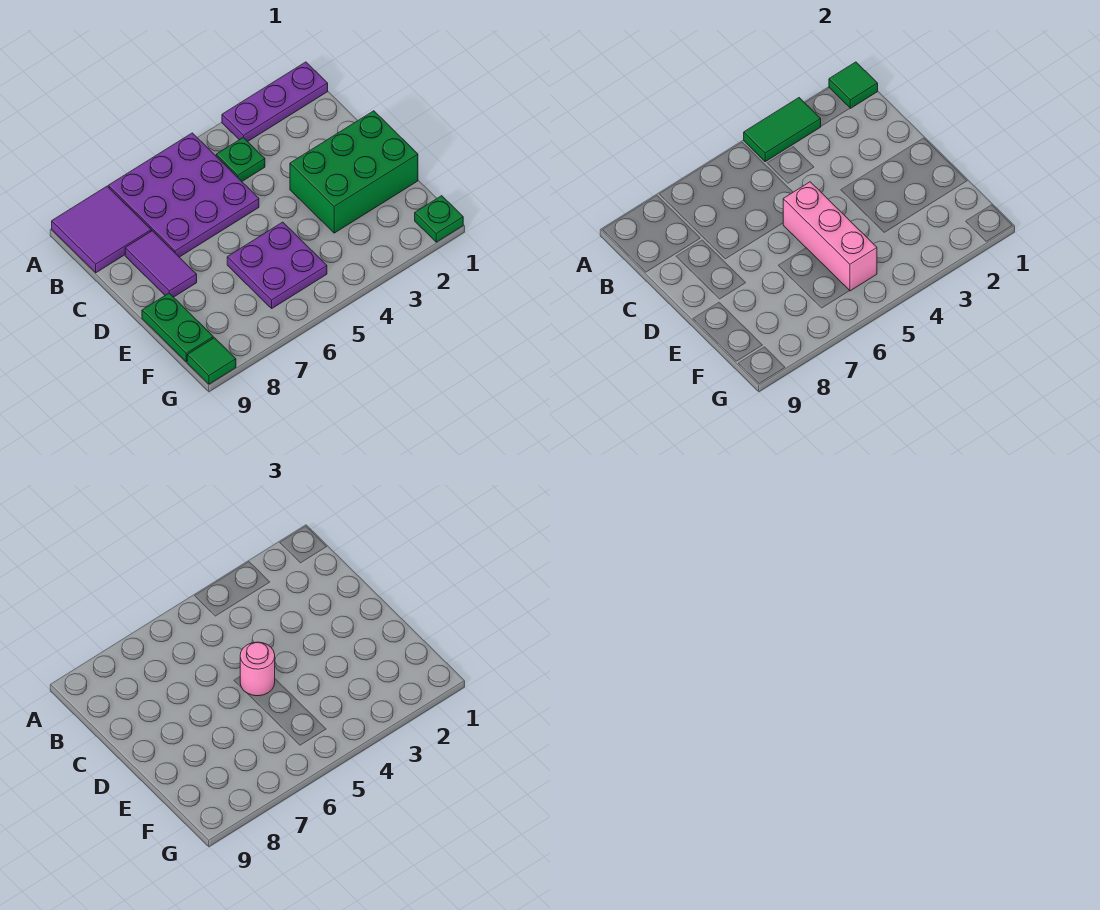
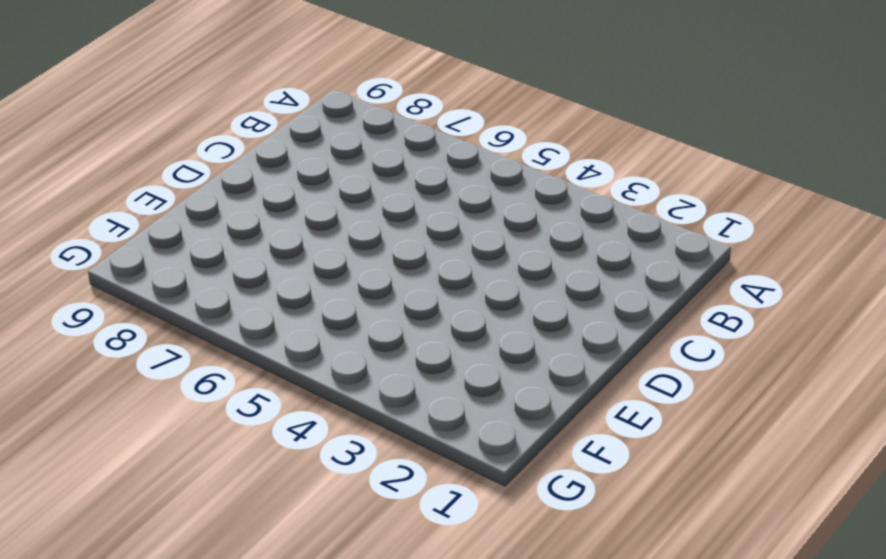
none -> purple 1x3 plate [222,62,328,141]
none -> purple 3x3 plate [108,133,259,257]
none -> purple 2x2 tile [52,186,151,273]

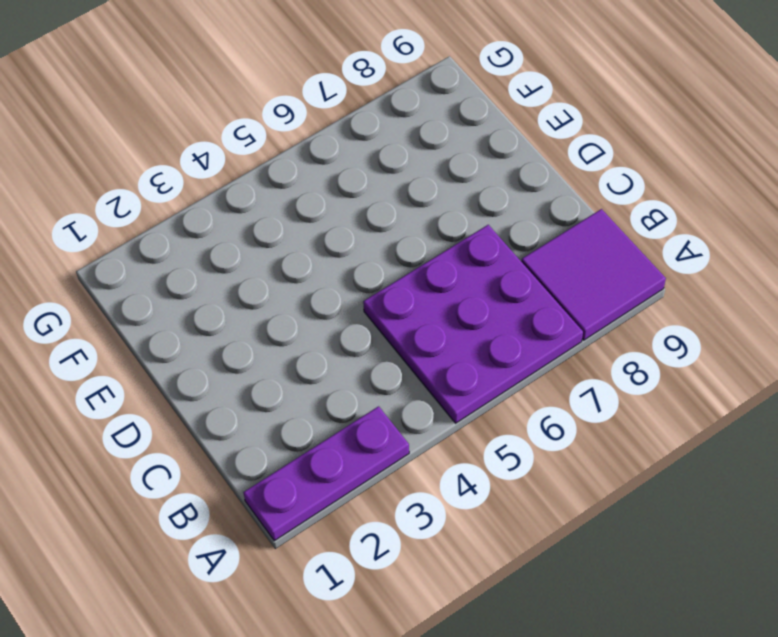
none -> green 1x1 plate [216,137,265,181]
none -> purple 1x2 tile [125,231,197,297]
none -> green 2x3 brick [290,111,418,233]

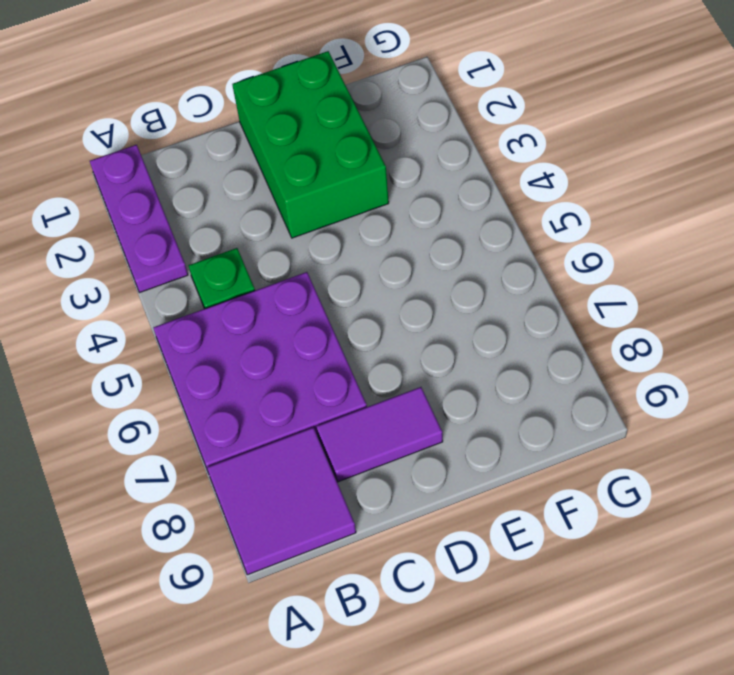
none -> purple 2x2 plate [227,222,327,308]
none -> green 1x2 plate [142,293,213,362]
none -> green 1x1 plate [415,196,463,242]

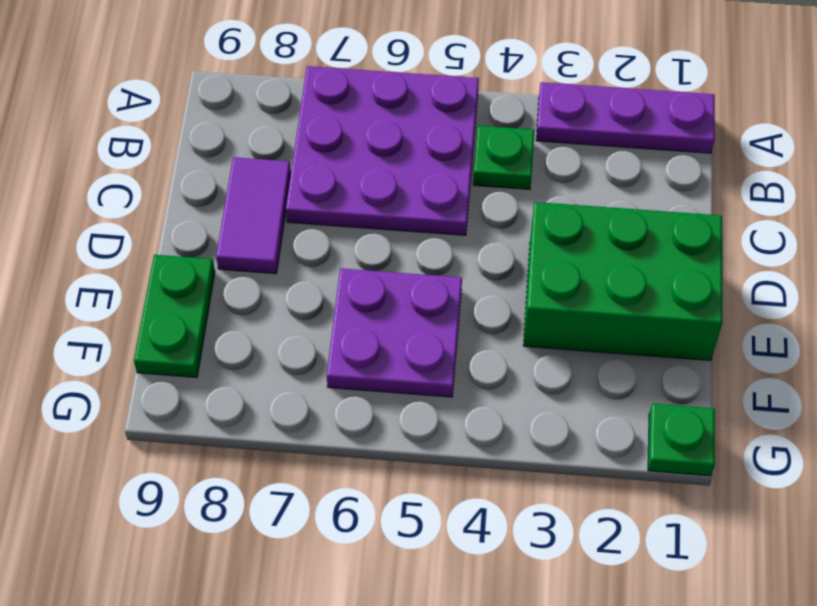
none -> purple 2x2 tile [52,186,151,273]
none -> green 1x1 tile [187,338,236,384]
none -> green 1x1 tile [829,62,878,108]

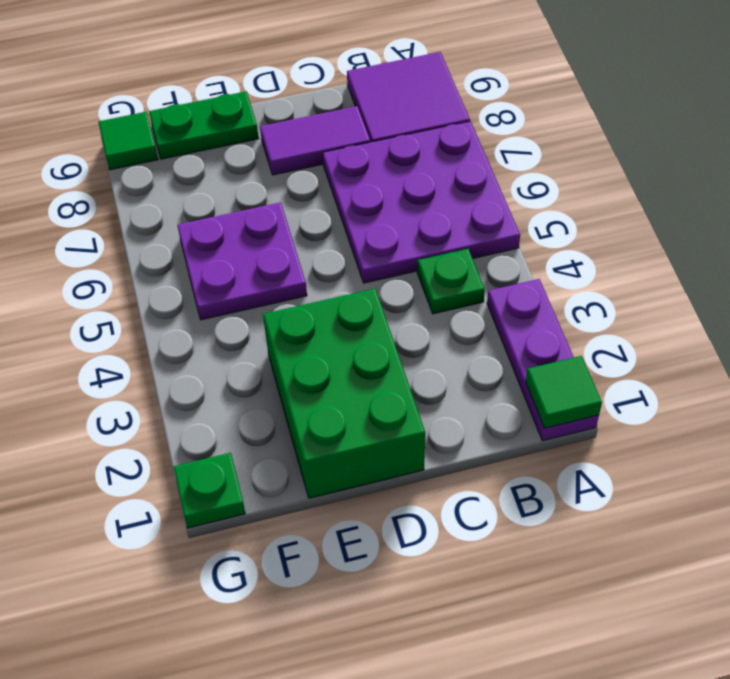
none -> green 1x2 tile [744,98,821,162]
none -> pink 1x3 brick [783,182,877,291]
none -> pink 1x1 round brick [240,642,275,696]

